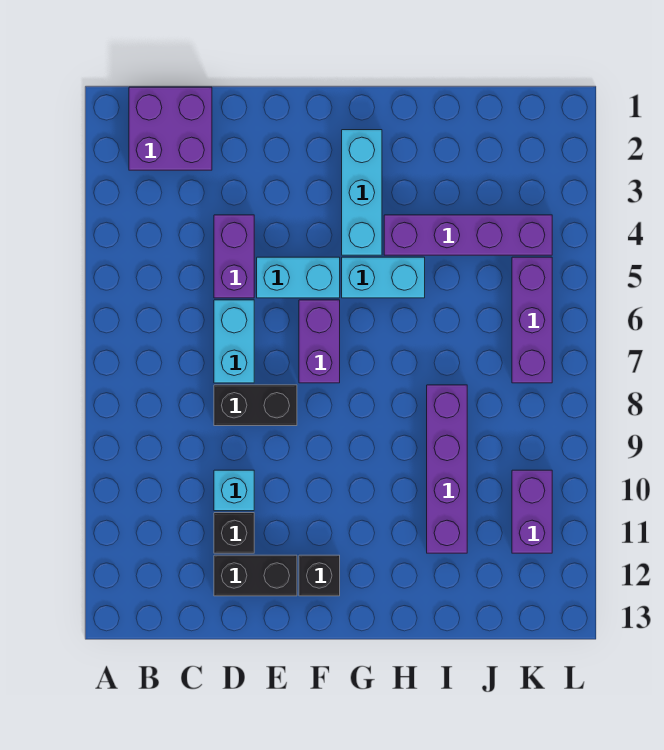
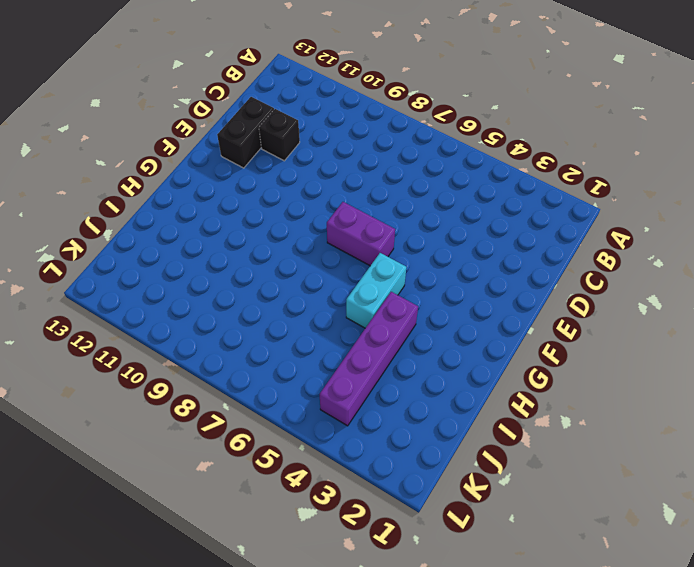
none -> purple 2x2 brick [129,87,212,170]
none -> purple 1x2 brick [214,215,254,298]
none -> cyan 1x2 brick [214,300,254,383]

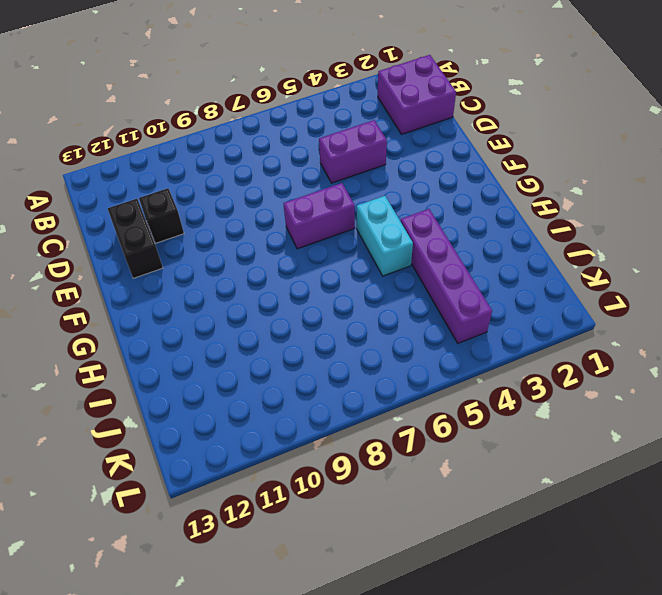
none -> cyan 1x2 brick [214,300,254,383]
none -> black 1x2 brick [214,385,297,426]
none -> cyan 1x1 brick [214,470,254,511]

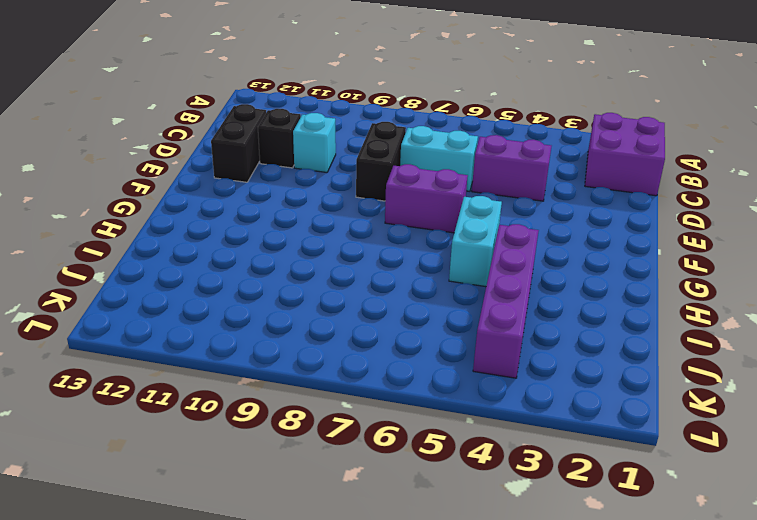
none -> cyan 1x2 brick [257,257,340,298]
none -> black 1x1 brick [299,555,340,596]
none -> cyan 1x3 brick [342,130,382,255]

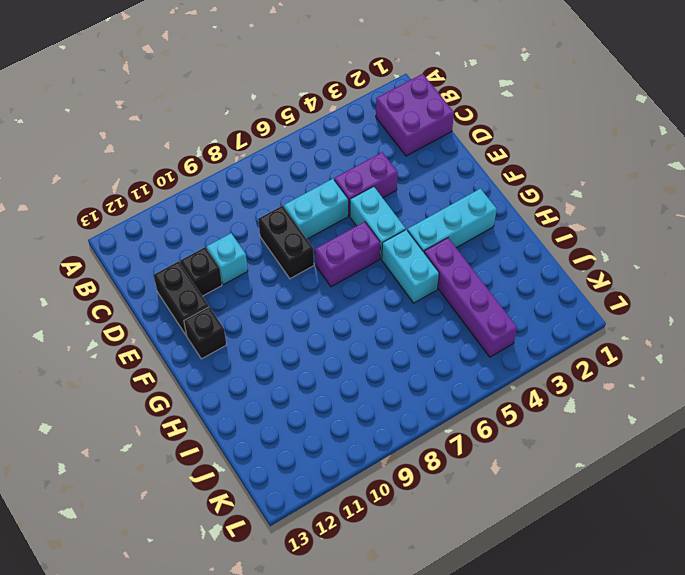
none -> purple 1x4 brick [427,385,467,553]
none -> purple 1x3 brick [512,257,552,383]
none -> purple 1x2 brick [512,470,552,553]

